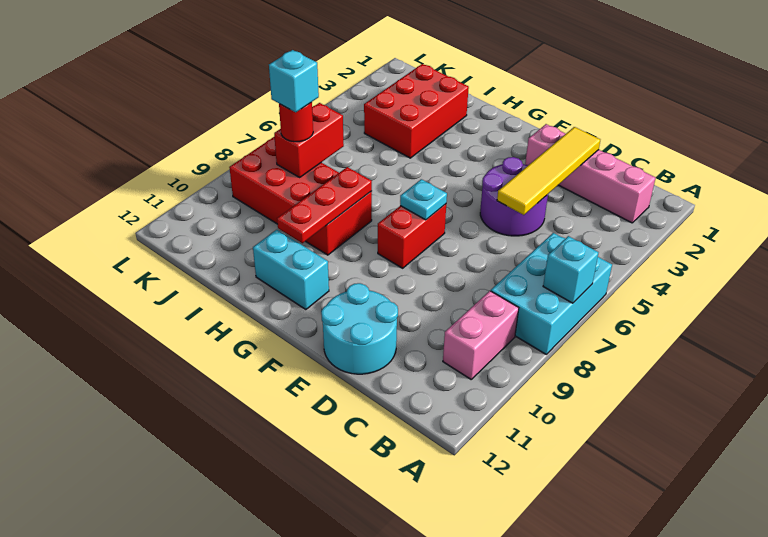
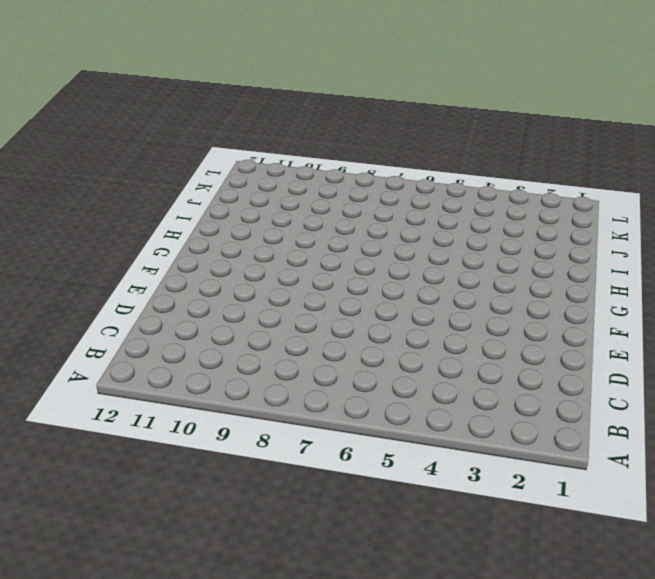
none -> cyan 2x3 brick [491,233,612,354]
none -> pink 1x4 brick [525,124,655,223]
none -> pink 1x2 brick [443,291,519,379]

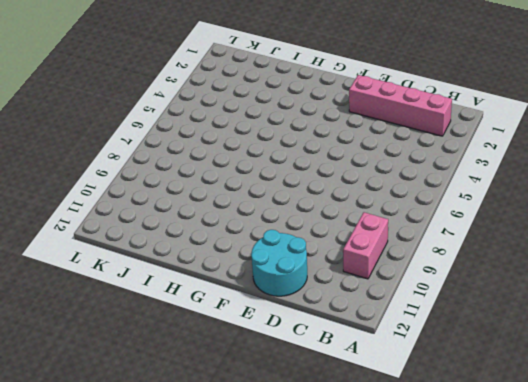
none -> cyan 2x3 brick [491,233,612,354]
none -> purple 2x2 round brick [480,157,548,236]
none -> red 1x2 brick [378,204,446,268]

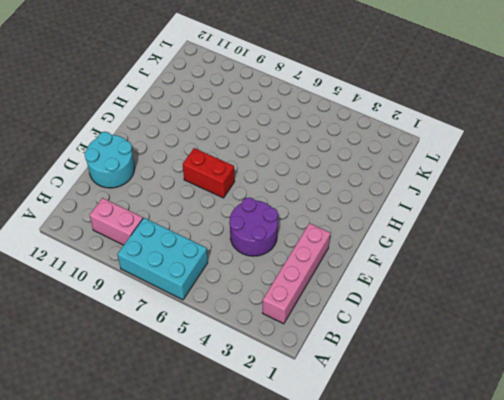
none -> cyan 1x2 brick [253,230,329,310]
none -> red 2x4 brick [229,137,372,255]
none -> red 2x3 brick [364,64,469,158]

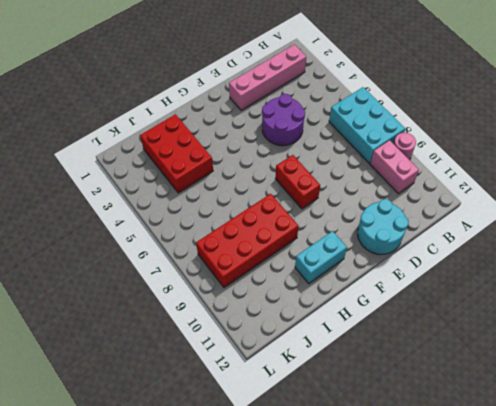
pink 1x1 round brick [394,133,416,160] -> none
none -> cyan 1x1 brick [543,236,598,303]
none -> yellow 1x4 tile [497,127,600,215]
none -> cyan 1x1 plate [400,179,447,220]

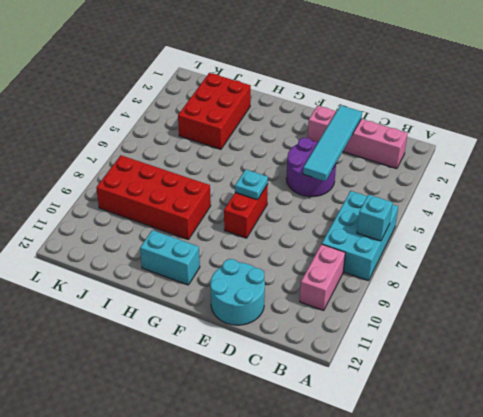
cyan 1x4 tile [303,105,362,181] -> yellow 1x4 tile [497,127,600,215]
none -> red 1x3 plate [277,167,372,243]
none -> red 1x2 brick [274,103,344,177]
none -> red 1x1 round brick [279,102,313,142]

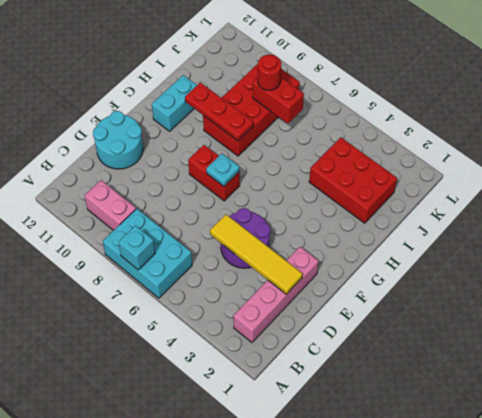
none -> cyan 1x1 brick [269,50,319,112]

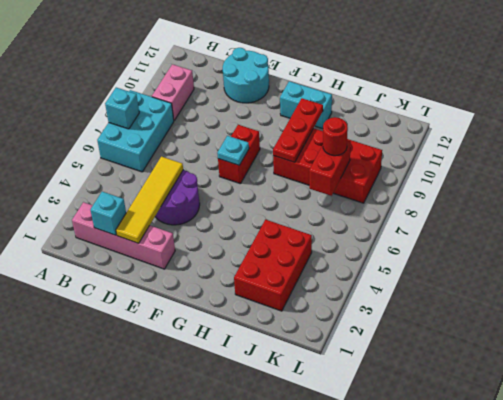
cyan 1x1 brick [91,192,126,235] -> cyan 1x1 brick moved to [269,50,319,112]

